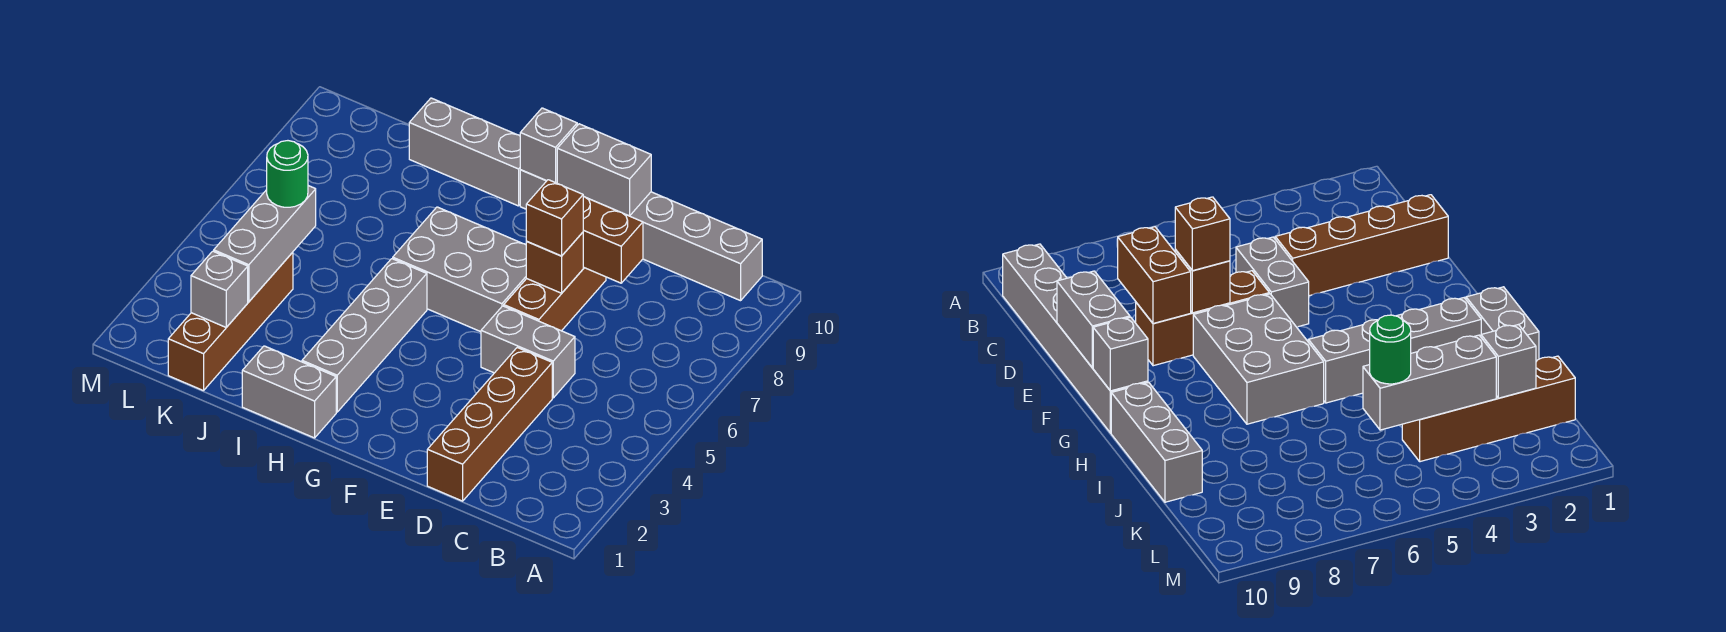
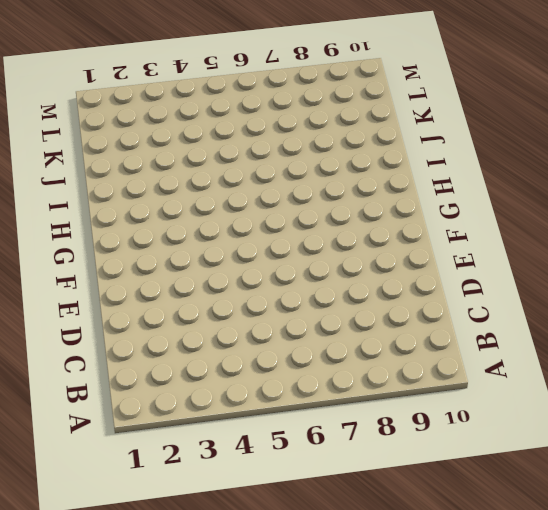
none -> grey 1x6 brick [520,170,762,301]
none -> brown 1x4 brick [427,348,552,501]
none -> grey 1x2 brick [481,306,575,398]

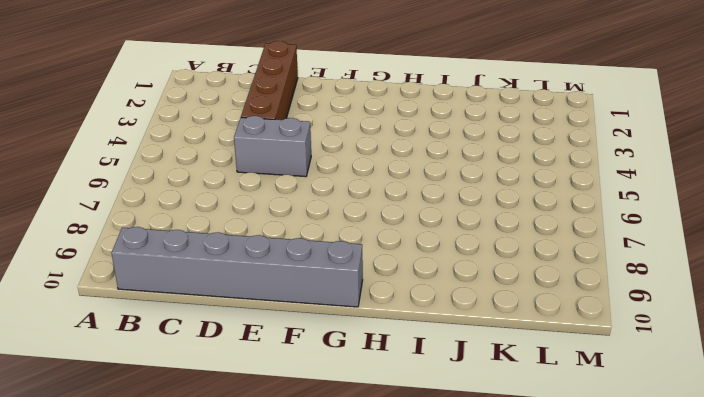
none -> brown 1x3 brick [504,267,606,331]
none -> grey 2x3 brick [393,207,527,332]
none -> grey 1x2 brick [242,346,336,438]

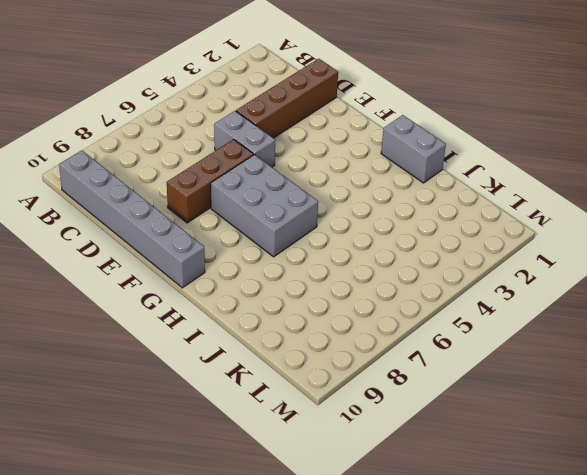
none -> grey 1x4 brick [302,259,427,412]
none -> grey 1x3 brick [409,98,520,206]
none -> brown 1x4 brick [168,252,293,391]

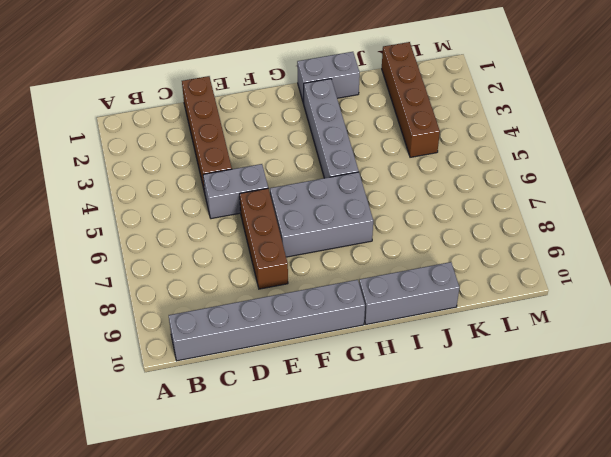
none -> brown 1x2 brick [583,196,643,283]
none -> brown 1x1 brick [526,232,583,293]
none -> grey 1x2 brick [557,124,651,216]

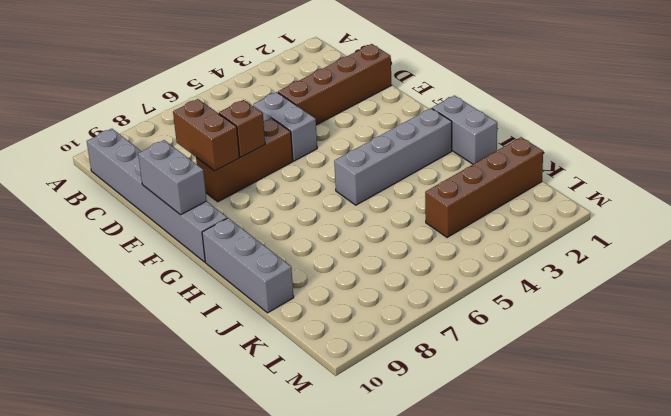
none -> grey 2x3 brick [393,207,527,332]
none -> grey 1x1 brick [520,108,577,183]
none -> grey 1x1 brick [191,251,248,327]

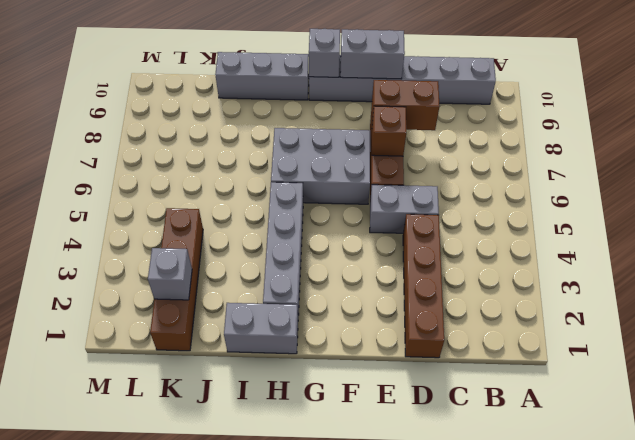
none -> grey 1x3 brick [214,186,316,302]
none -> brown 1x1 brick [526,180,583,256]
none -> green 1x1 round brick [267,141,308,207]

